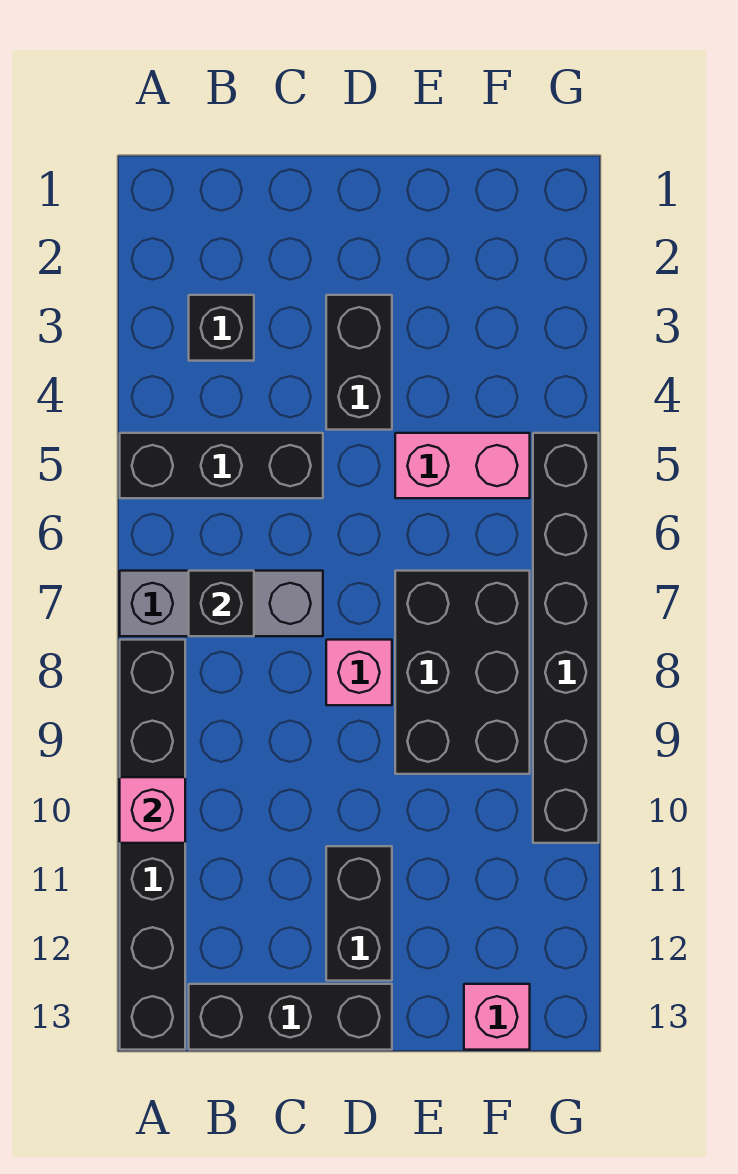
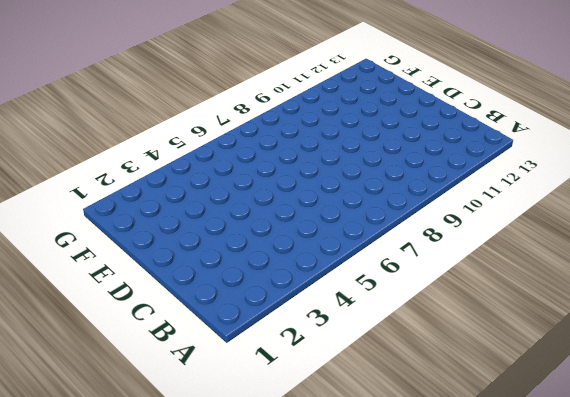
none -> black 1x3 brick [120,433,323,498]
none -> grey 1x3 brick [120,571,323,636]
none -> black 1x6 brick [120,640,185,1050]

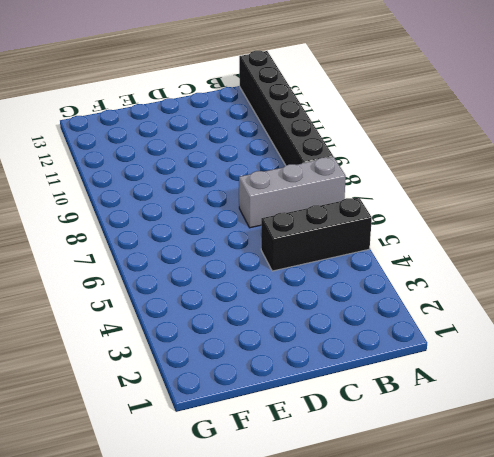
none -> black 1x1 brick [189,295,254,361]
none -> black 1x3 brick [189,984,392,1050]
none -> black 1x2 brick [326,295,392,430]

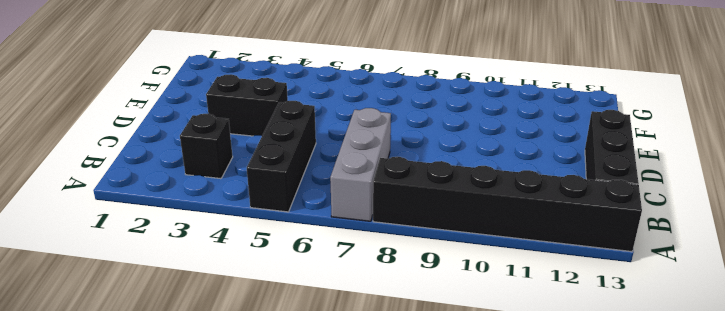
none -> pink 1x1 brick [326,640,392,705]
none -> black 1x2 brick [326,846,392,981]
none -> pink 1x2 brick [395,433,530,498]

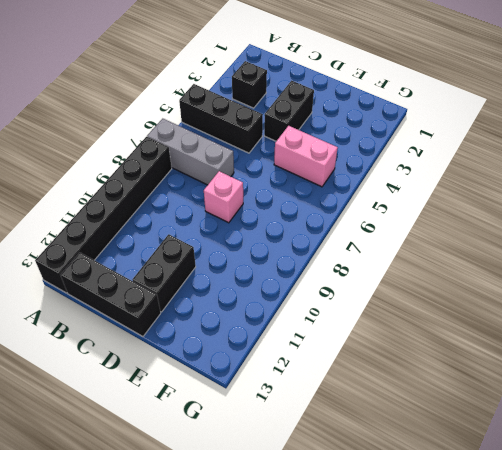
none -> black 2x3 brick [395,571,530,774]
none -> pink 1x1 brick [464,984,530,1050]
none -> black 1x6 brick [533,433,599,843]

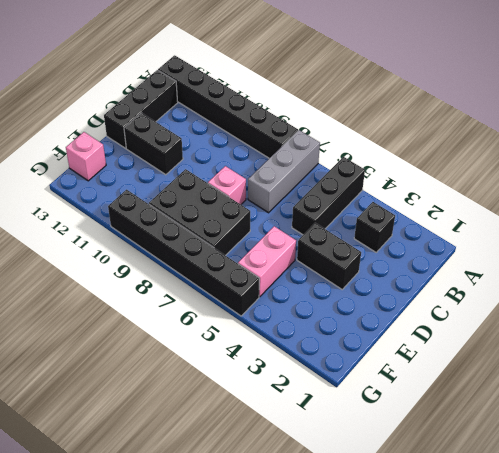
none -> pink 1x1 brick [120,777,185,843]
none -> black 1x1 brick [189,571,254,636]

